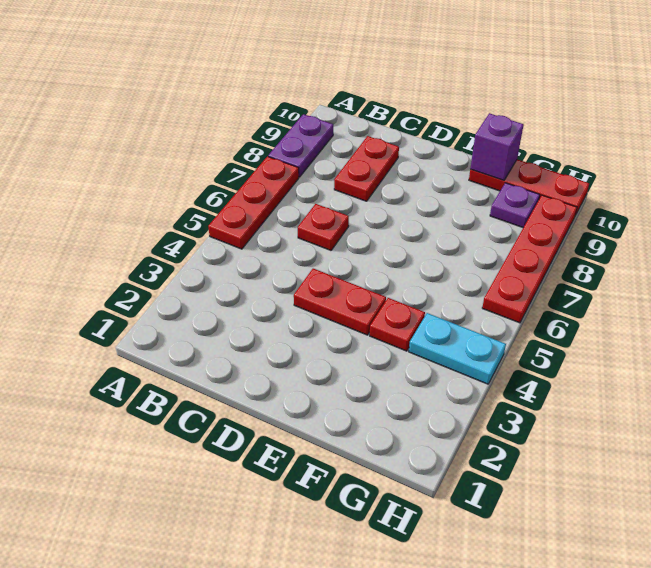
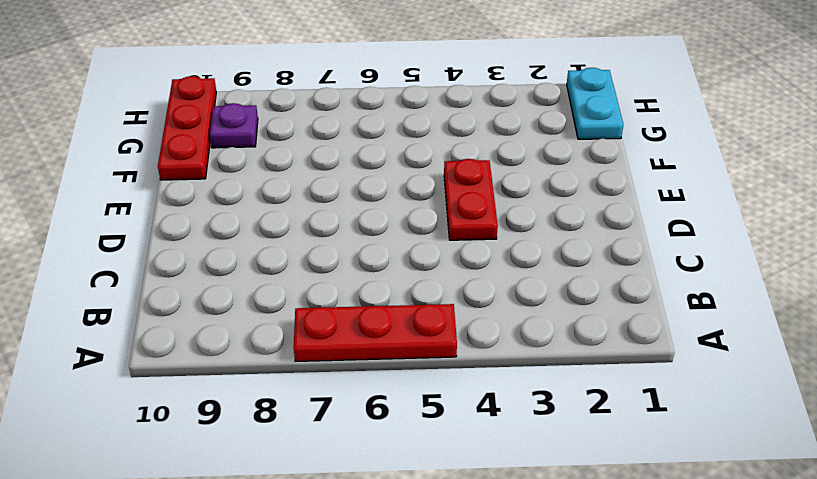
cyan 1x2 plate [567,68,623,139] -> cyan 1x2 plate moved to [409,313,506,384]
none -> purple 1x2 plate [268,114,333,177]
none -> red 1x1 plate [298,204,349,250]

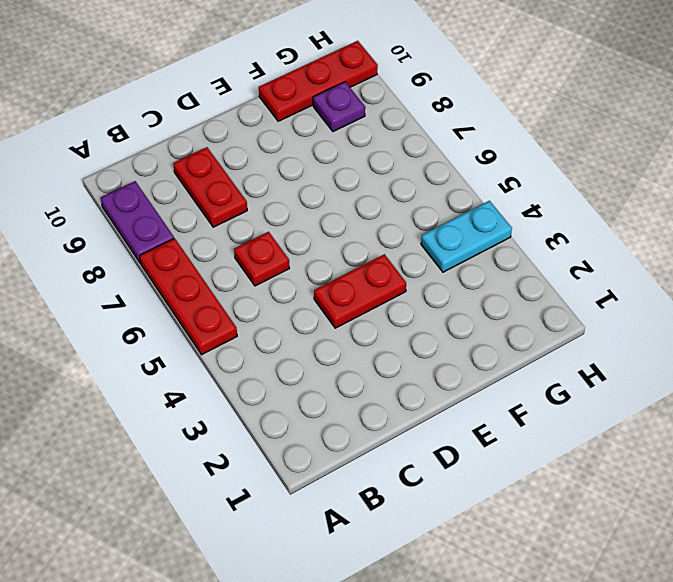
none -> red 1x1 plate [370,298,425,351]
none -> red 1x4 plate [482,195,577,323]

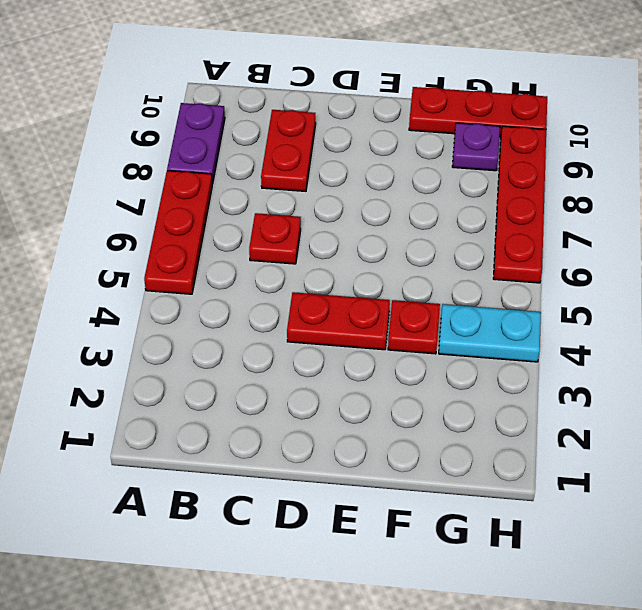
none -> purple 1x1 brick [470,113,524,180]

